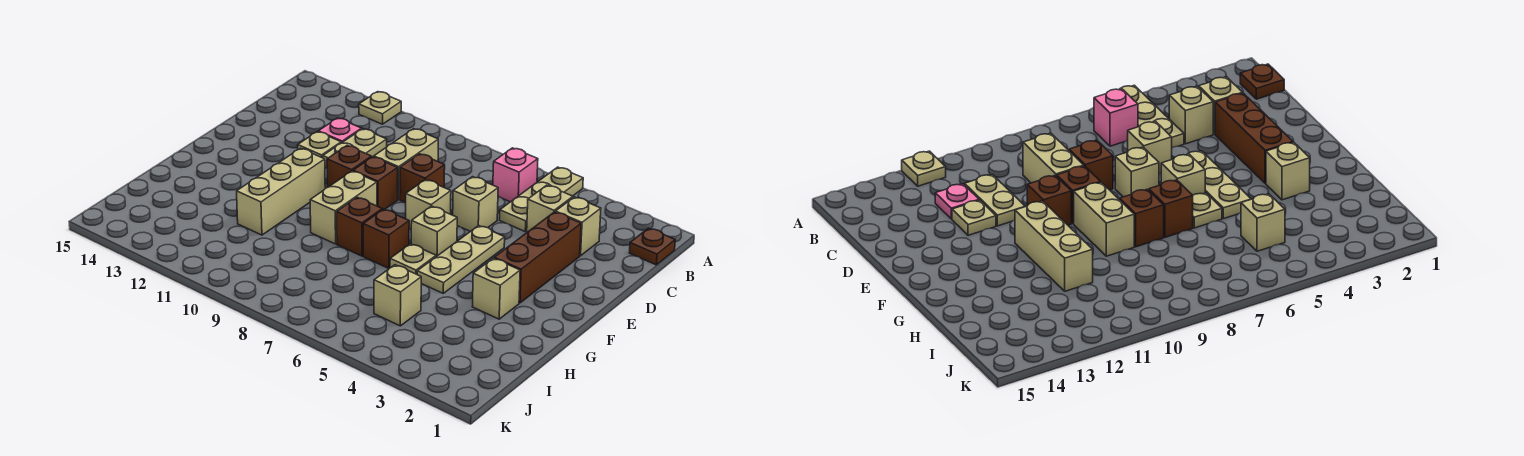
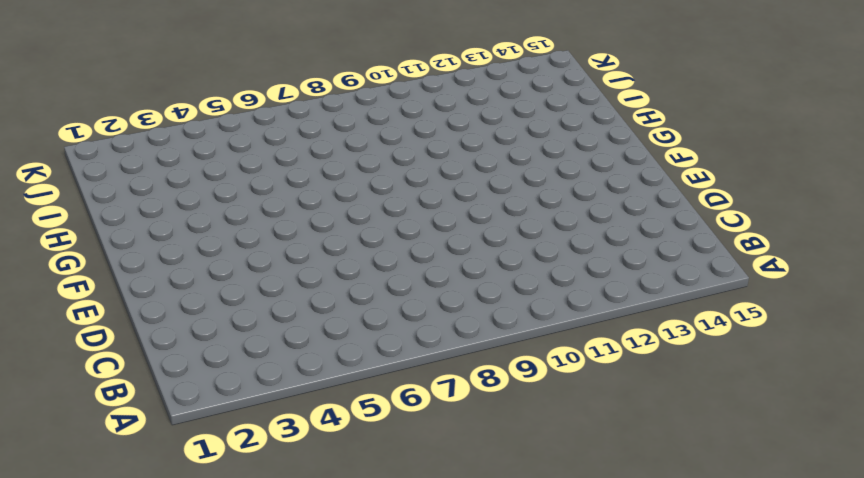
none -> tan 1x3 plate [500,167,583,231]
none -> tan 1x1 plate [359,92,401,124]
none -> brown 1x1 plate [629,228,675,265]

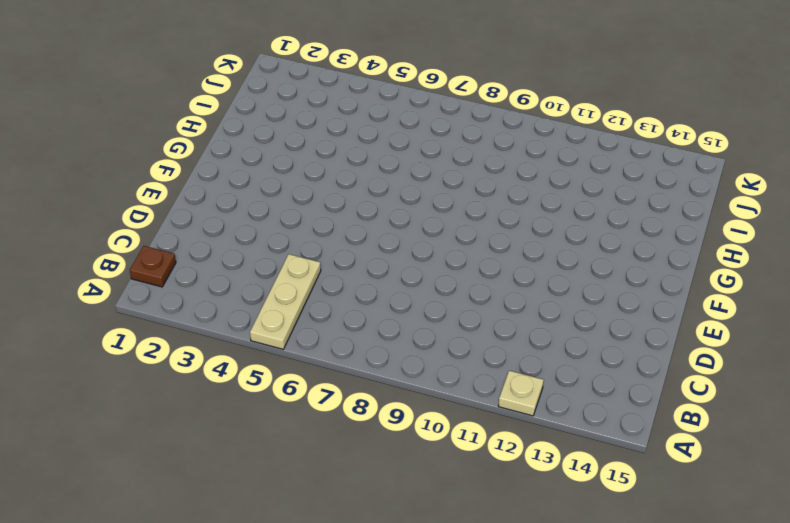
none -> pink 1x1 brick [493,148,538,202]
none -> tan 1x1 brick [555,197,601,256]
none -> tan 1x1 brick [527,185,573,232]

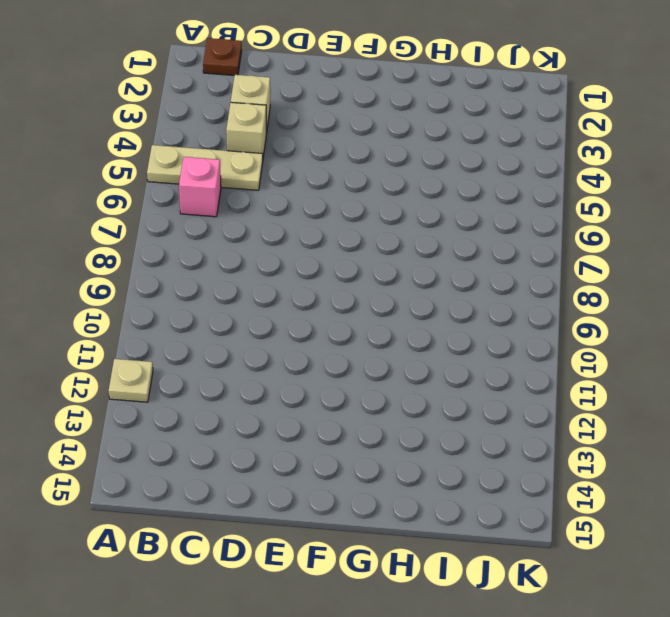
none -> tan 1x2 brick [374,129,438,199]
none -> tan 1x2 plate [323,129,387,168]
none -> pink 1x1 plate [318,118,362,143]

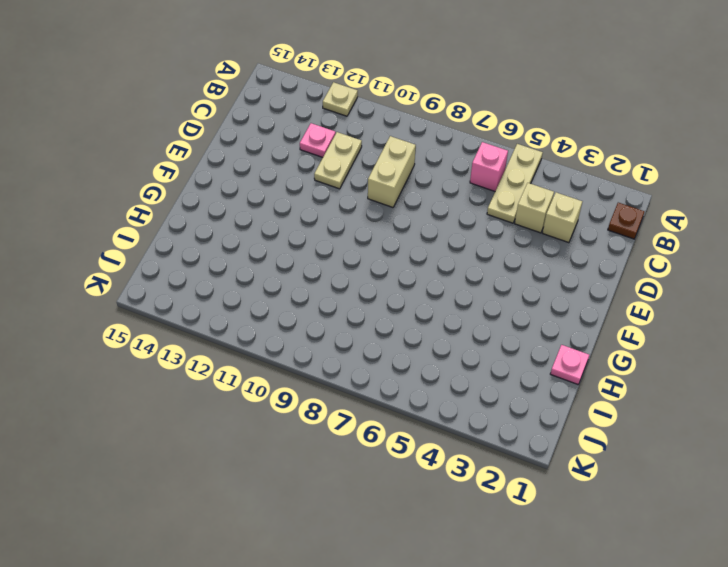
pink 1x1 plate [550,345,589,384] -> none
none -> brown 1x3 brick [494,212,581,303]
none -> tan 1x1 brick [453,177,498,231]
none -> brown 1x1 brick [400,154,445,203]

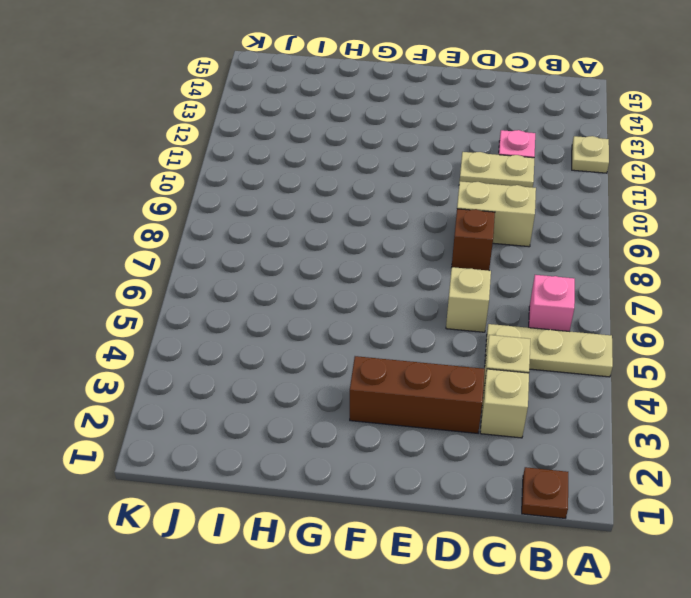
none -> tan 1x1 plate [298,132,341,158]
none -> tan 1x3 plate [417,225,505,293]
none -> tan 1x1 brick [406,180,451,229]

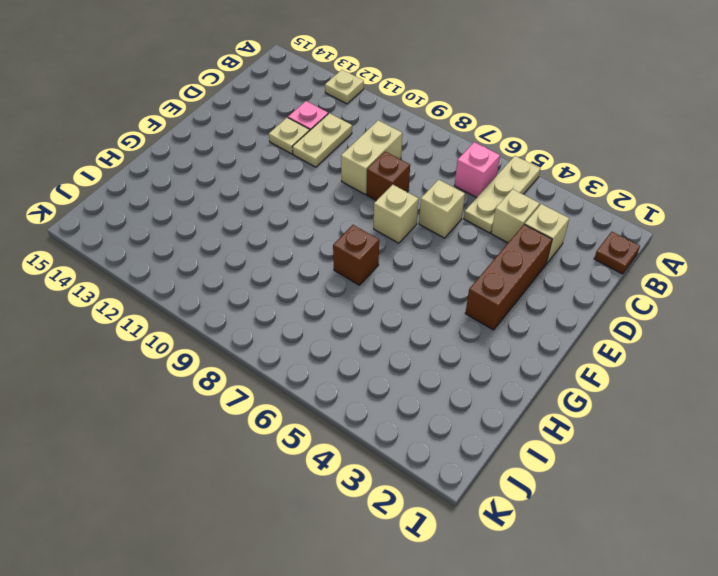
none -> tan 1x3 plate [417,225,505,293]
none -> brown 1x1 brick [353,157,398,210]
none -> brown 1x1 brick [327,146,372,187]

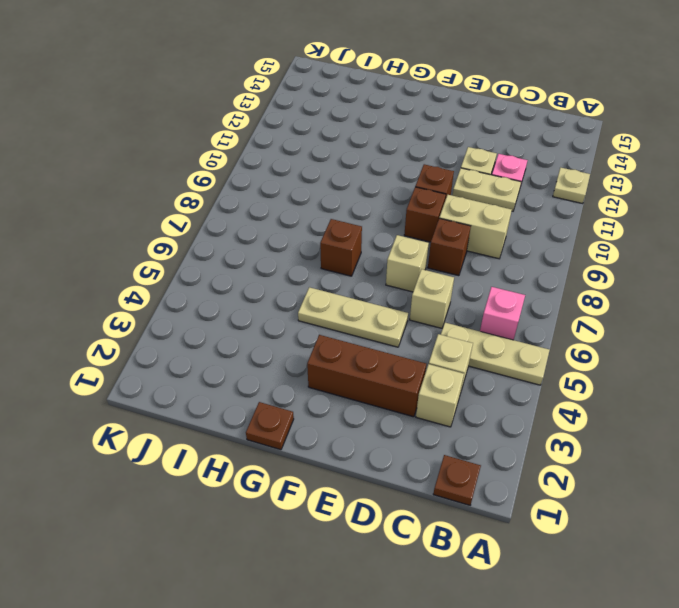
brown 1x1 plate [246,402,294,450] -> none
none -> tan 1x1 brick [411,206,457,257]
none -> tan 1x2 brick [310,171,377,244]
none -> tan 1x3 brick [237,148,325,235]

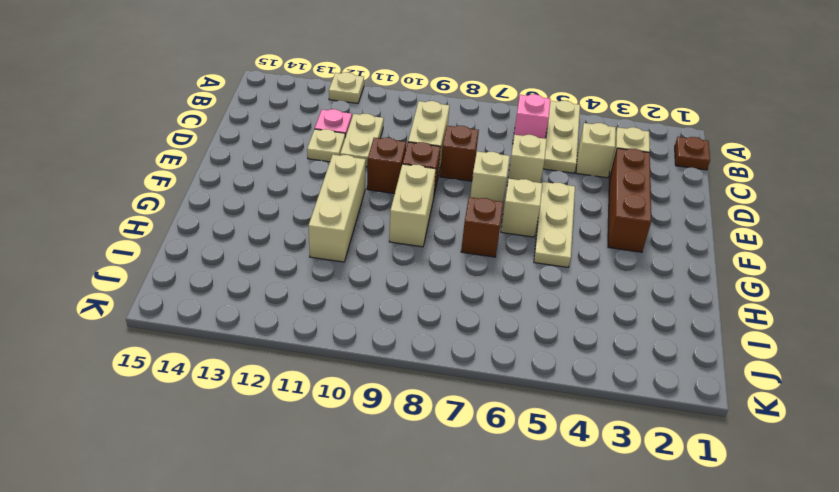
none -> tan 1x1 brick [472,258,520,319]
none -> tan 1x1 plate [390,244,436,274]
none -> brown 1x1 brick [337,197,382,256]

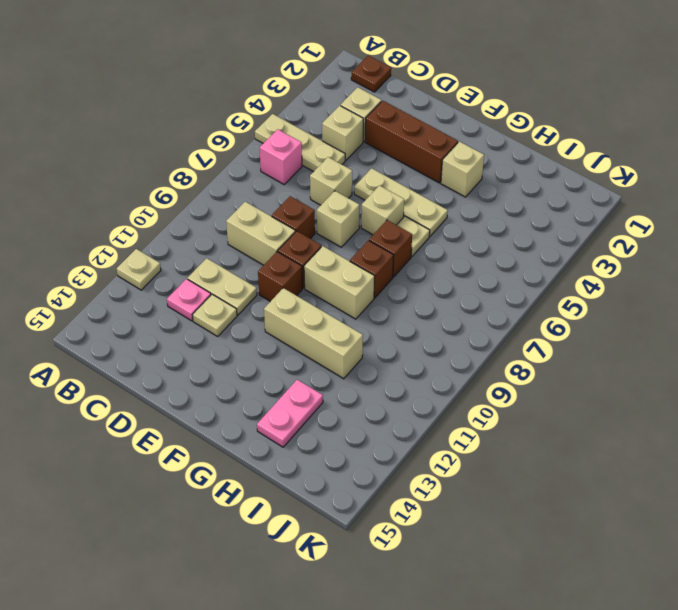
pink 1x2 plate [257,380,323,447] -> none
none -> tan 1x1 brick [374,265,421,326]

